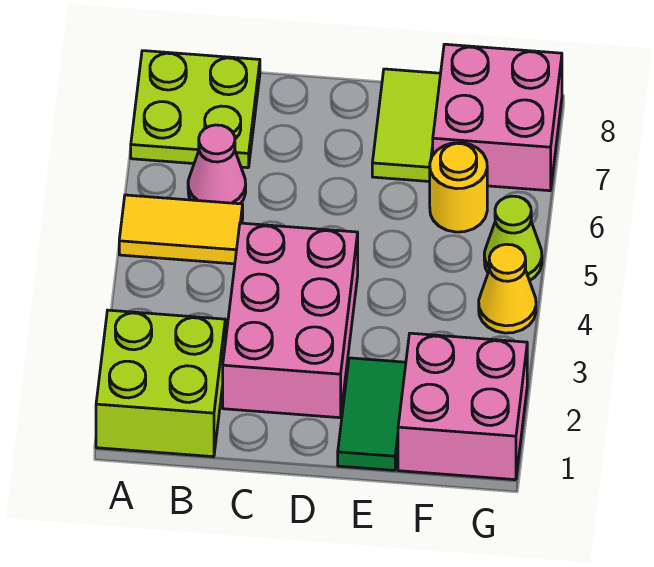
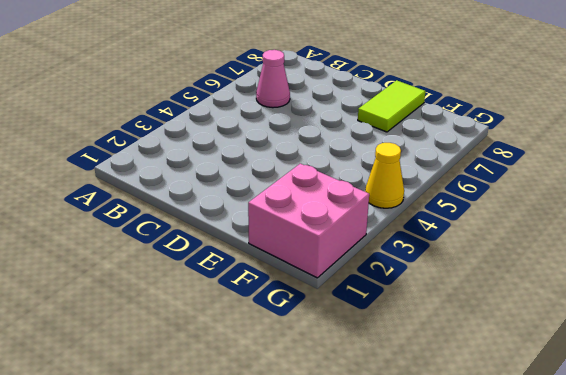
none -> lime 2x2 brick [96,310,225,457]
none -> yellow 1x2 tile [119,195,243,264]
none -> lime 2x2 plate [131,51,260,168]

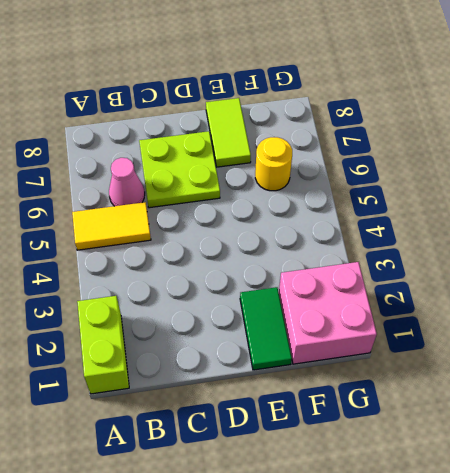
lime 1x2 brick [77,296,129,394] -> lime 2x2 brick [96,310,225,457]
lime 2x2 plate [139,131,220,208] -> lime 2x2 plate moved to [131,51,260,168]
none -> pink 2x3 brick [223,223,358,418]
none -> pink 2x2 brick [433,44,562,191]
none -> yellow 1x1 cone [479,244,536,333]

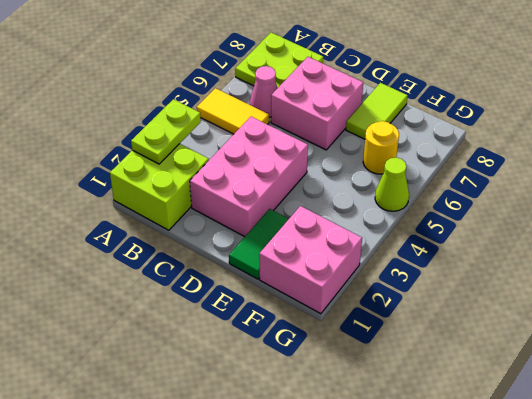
lime 1x2 plate [131,99,201,164] -> none
pink 2x2 brick [271,57,363,150] -> pink 2x2 brick moved to [433,44,562,191]
none -> yellow 1x1 cone [479,244,536,333]

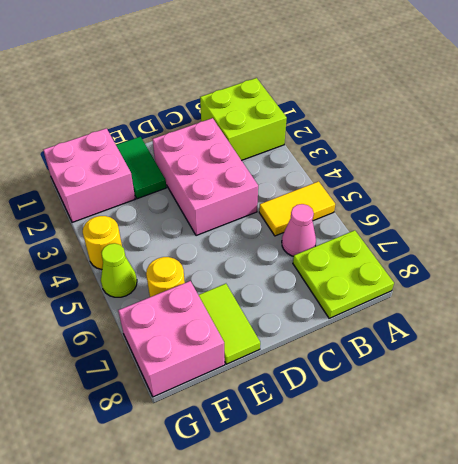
yellow 1x1 round brick [83,216,122,269] -> yellow 1x1 cone [479,244,536,333]

